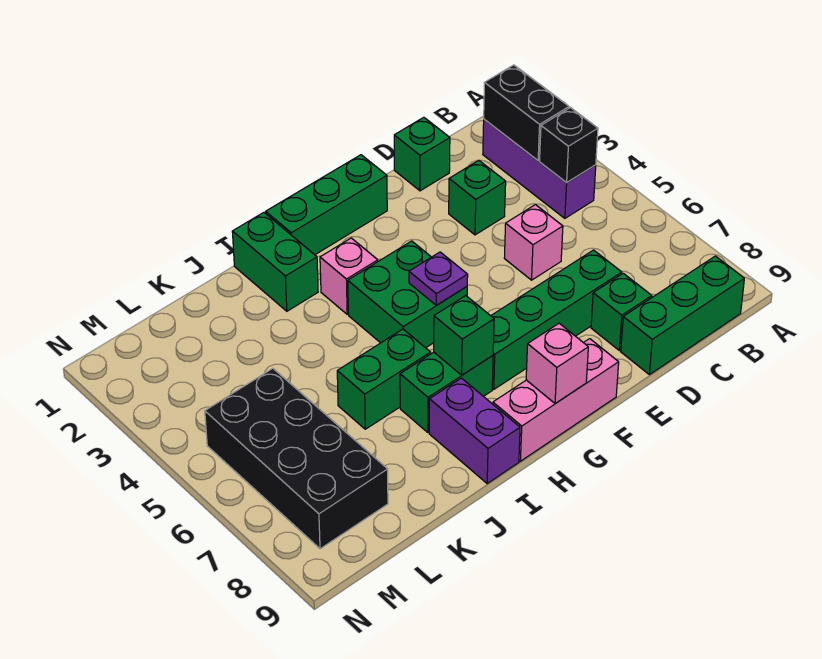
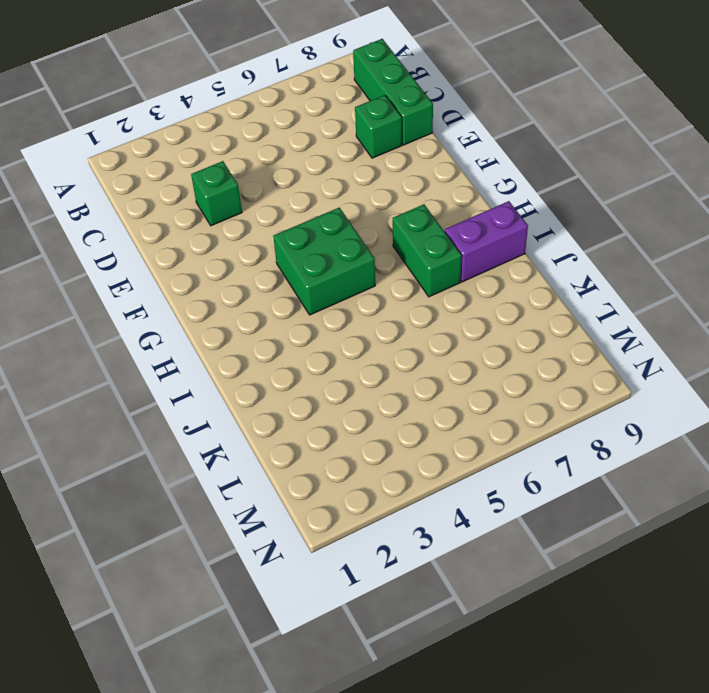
none -> purple 1x3 brick [483,119,596,218]
none -> green 1x1 brick [394,117,450,191]
none -> pink 1x1 brick [504,205,563,280]

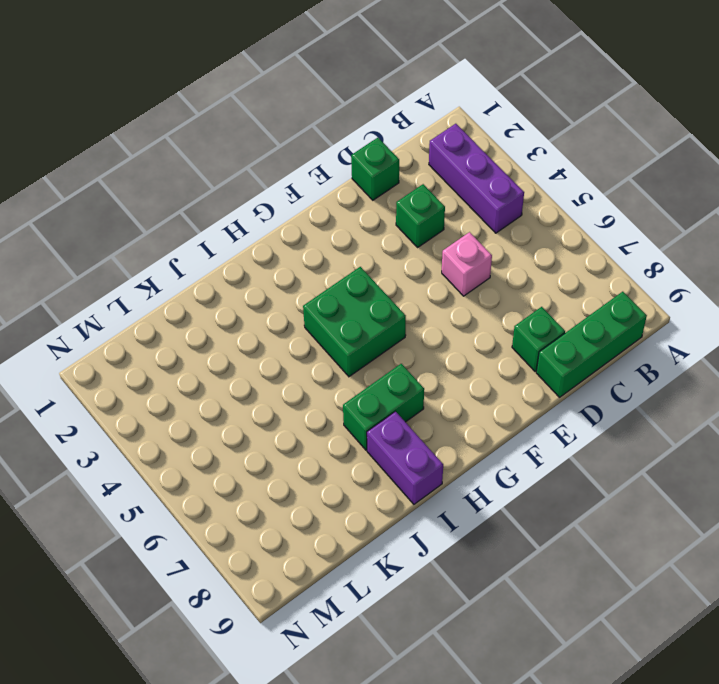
none -> green 1x4 brick [491,250,622,389]
none -> green 1x3 brick [266,155,387,255]
none -> pink 1x3 brick [493,339,619,461]

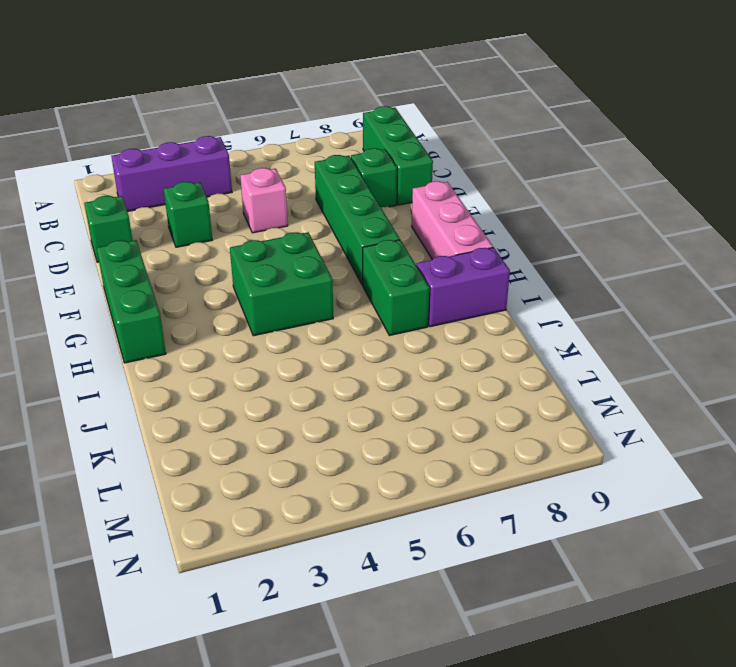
none -> pink 1x1 brick [320,238,378,314]
none -> green 1x2 brick [232,213,318,311]
none -> green 1x2 brick [337,329,431,429]

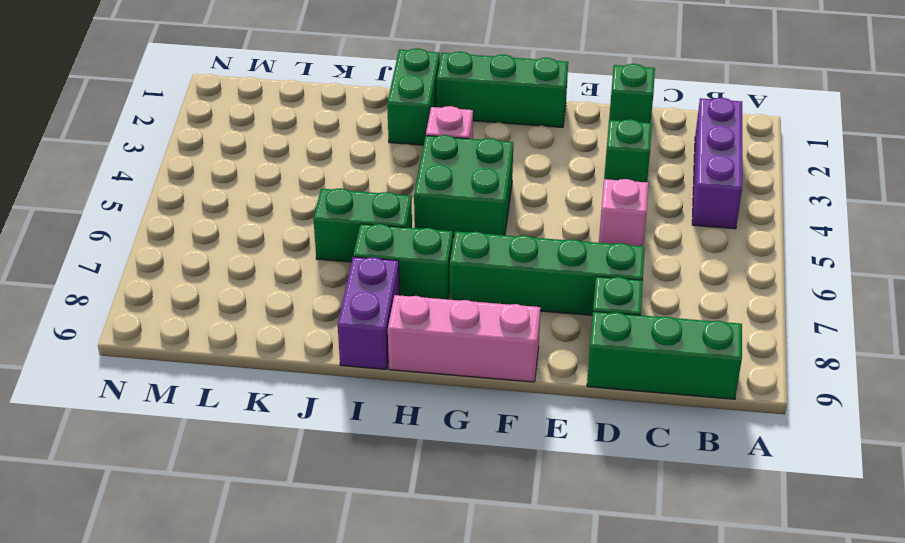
none -> black 2x4 brick [205,368,388,549]
none -> black 1x2 brick [484,65,569,161]
none -> black 1x1 brick [540,108,598,183]

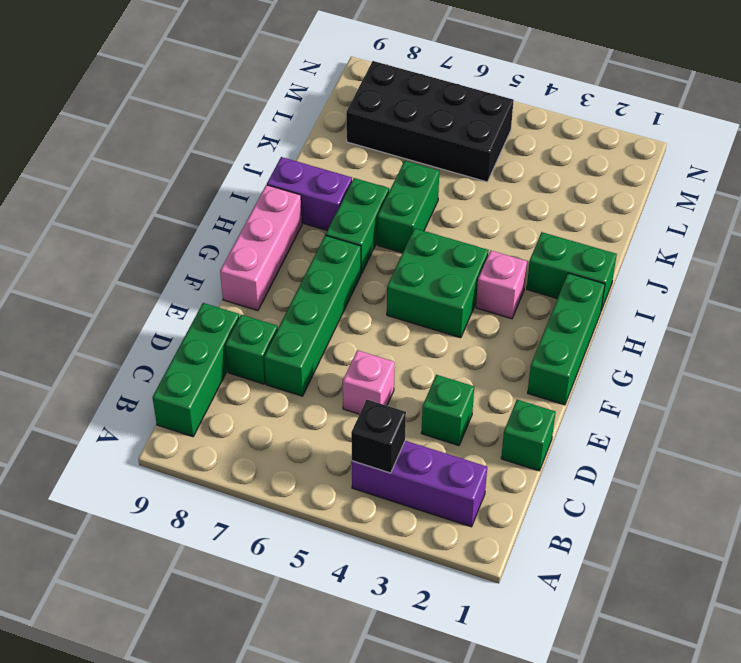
none -> black 1x2 brick [484,65,569,161]
none -> purple 1x1 plate [409,252,468,305]
none -> pink 1x1 brick [526,323,588,404]

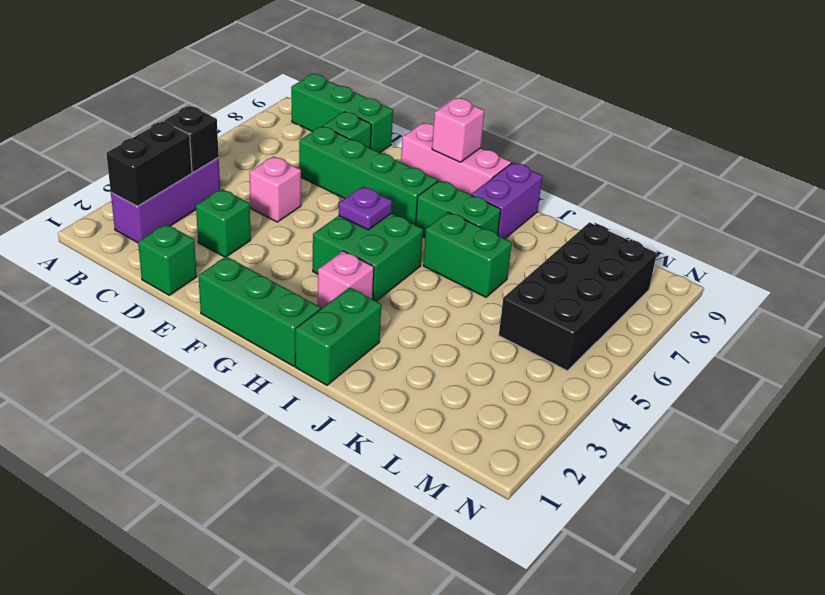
none -> green 1x1 brick [434,296,494,375]

